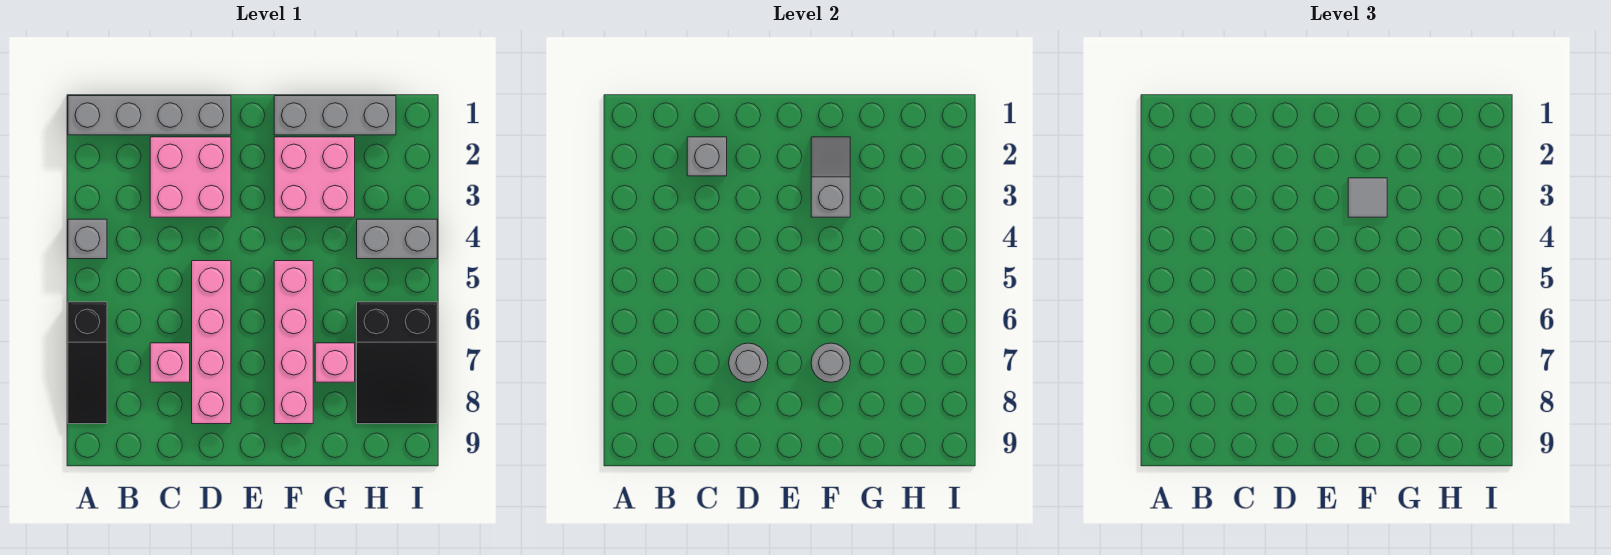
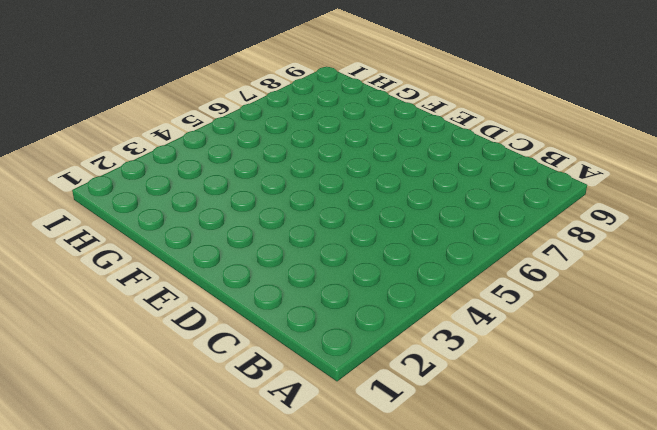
none -> grey 1x4 brick [68,96,231,135]
none -> grey 1x1 brick [68,219,107,259]
none -> black 1x3 slope [68,302,107,424]

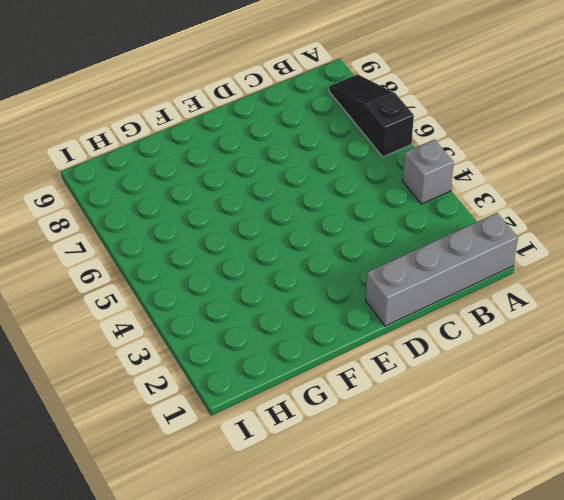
none -> pink 2x2 brick [150,137,231,217]
none -> pink 1x1 brick [150,343,190,382]
none -> pink 1x4 brick [192,261,231,424]

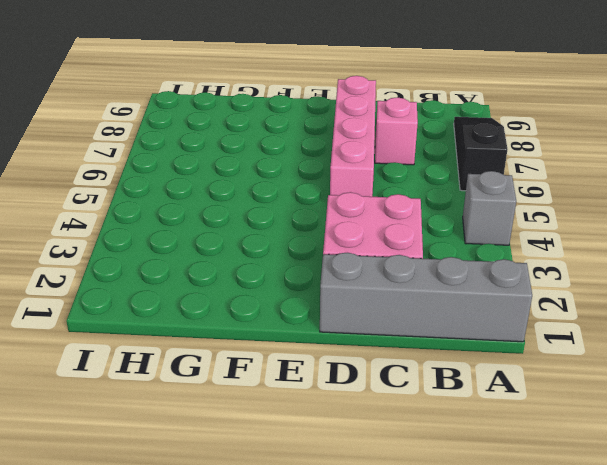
none -> grey 1x3 brick [274,96,396,135]
none -> pink 2x2 brick [274,137,355,217]
none -> pink 1x4 brick [274,261,313,424]

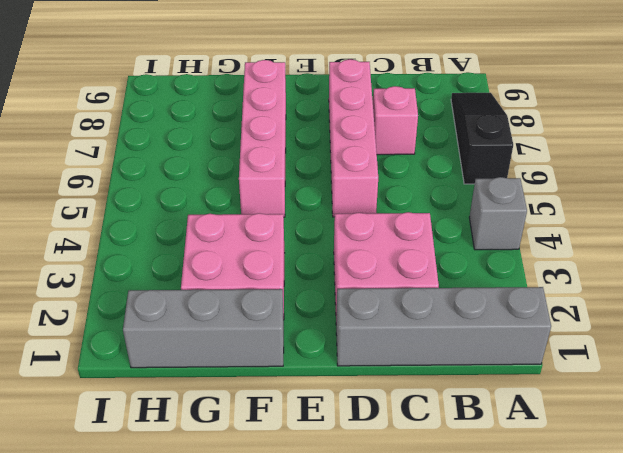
none -> pink 1x1 brick [315,343,355,382]
none -> grey 1x2 brick [357,219,437,259]
none -> black 2x3 slope [357,302,437,424]

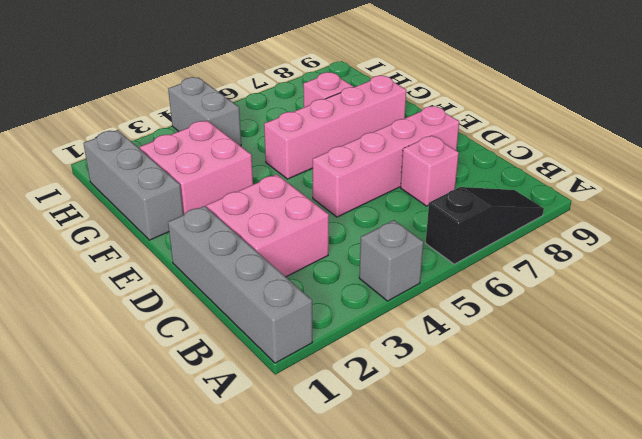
none -> black 2x3 slope [357,302,437,424]
none -> grey 1x1 brick [687,137,727,176]
none -> grey 1x1 round brick [729,343,768,382]

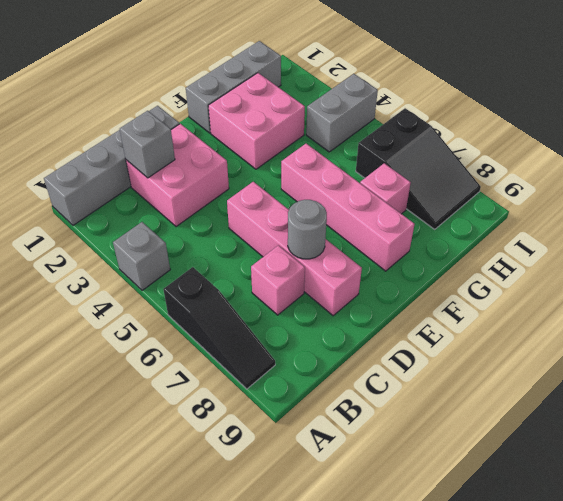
none -> grey 1x2 slope [811,137,850,217]
none -> grey 1x1 round brick [811,343,850,382]
none -> grey 1x1 tile [1348,178,1387,217]

